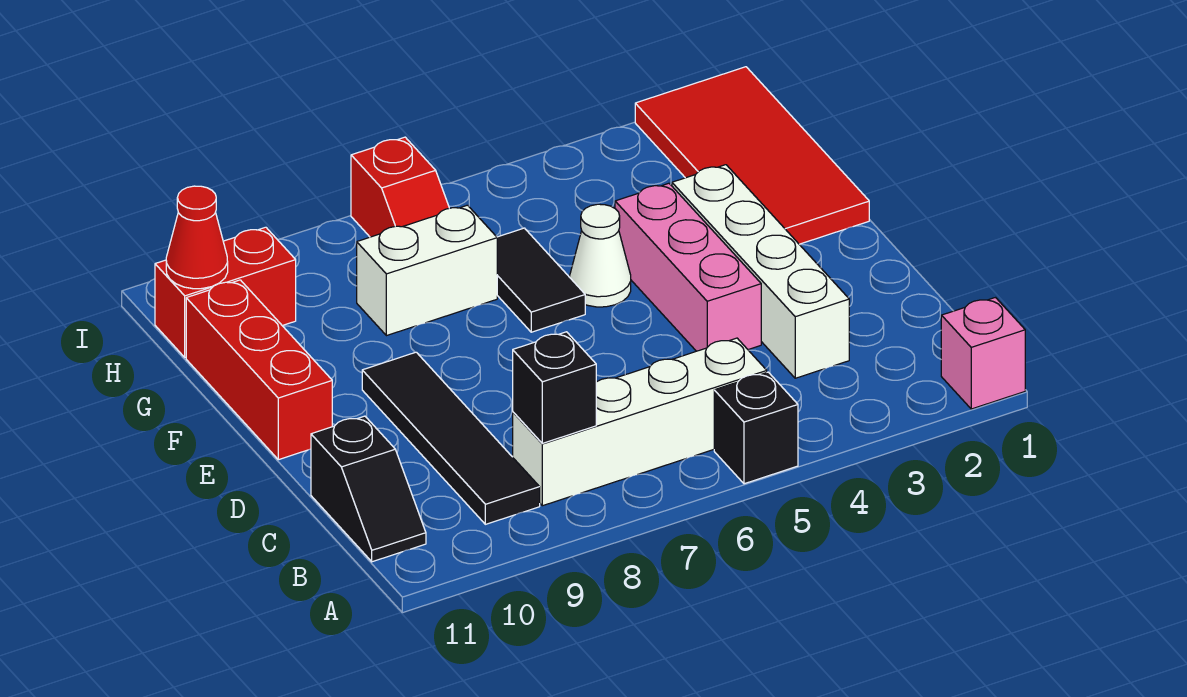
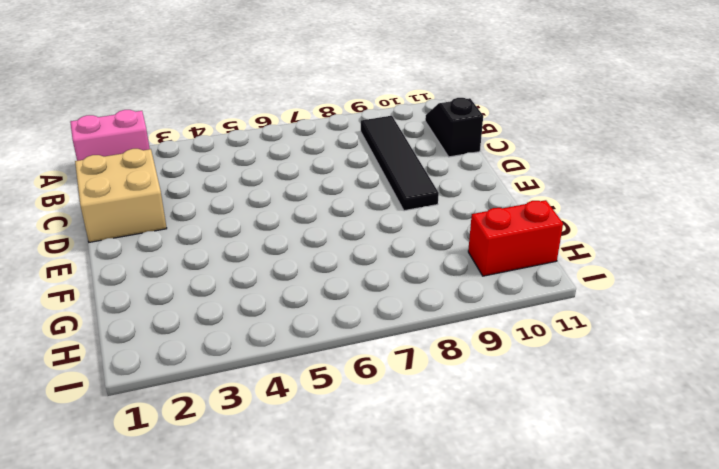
pink 1x2 brick [70,110,150,161] -> pink 1x1 brick [941,298,1025,409]
tan 2x2 brick [75,149,167,242] -> none
none -> black 1x1 brick [714,372,798,484]
none -> white 1x4 brick [513,338,767,506]
none -> white 1x4 brick [672,165,849,378]

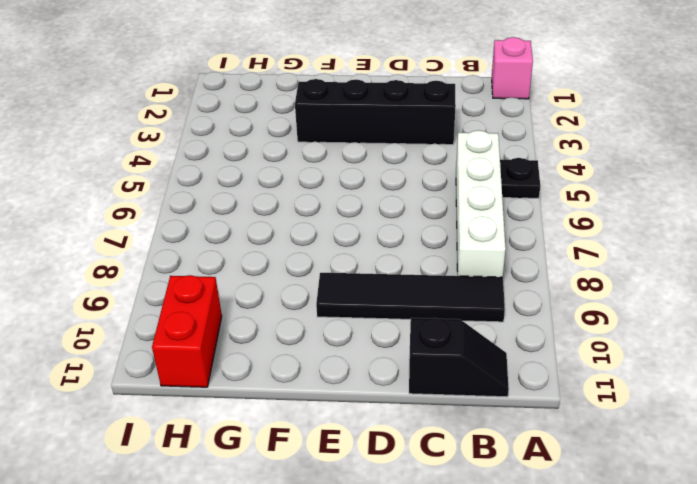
black 1x1 plate [500,158,540,198] -> black 1x1 brick [714,372,798,484]
black 1x4 brick [295,79,456,145] -> white 1x4 brick [672,165,849,378]
none -> pink 1x3 brick [615,183,761,351]
none -> red 1x3 brick [186,280,332,460]
none -> red 2x4 tile [635,67,869,244]

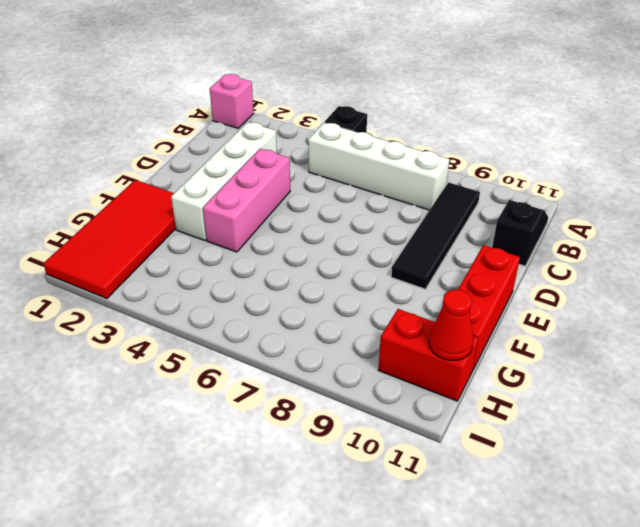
none -> white 1x1 cone [570,204,631,307]
none -> black 1x2 tile [497,228,585,332]
none -> white 1x2 brick [357,205,497,336]

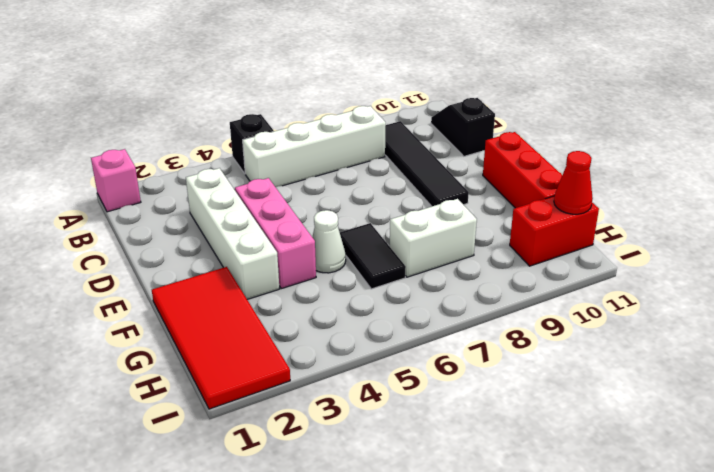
none -> red 1x2 slope [351,137,449,237]
none -> black 1x1 brick [513,332,596,443]

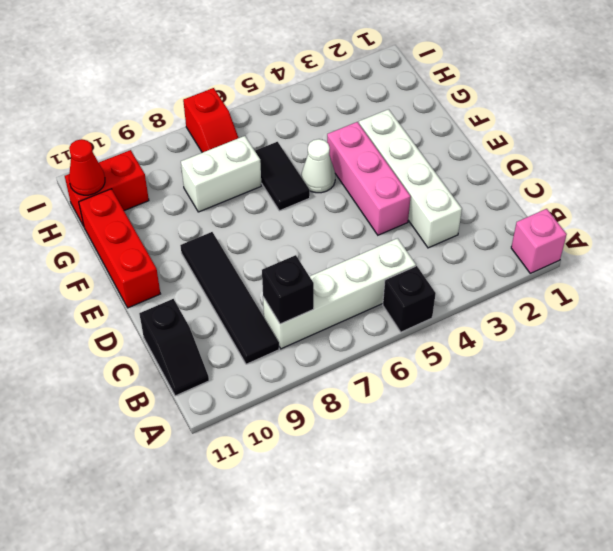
none -> red 2x4 tile [635,67,869,244]

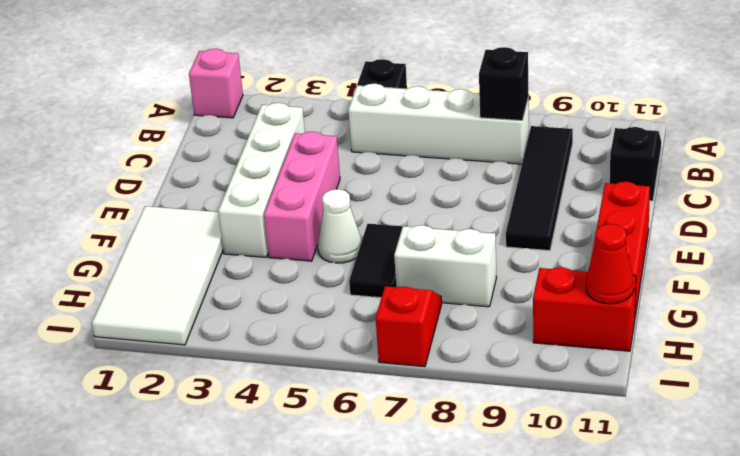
white 2x4 tile [92,206,223,345] -> red 2x4 tile [635,67,869,244]

